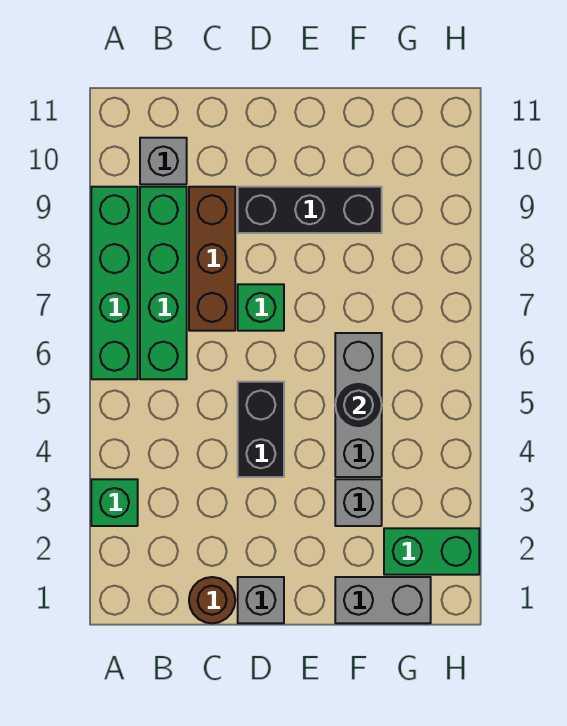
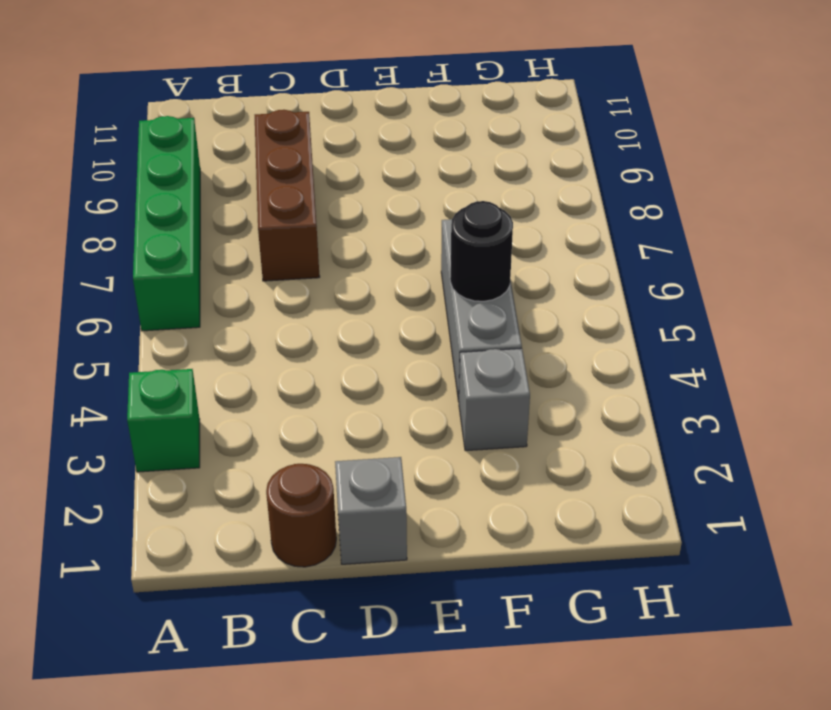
none -> green 1x4 brick [140,187,187,379]
none -> grey 1x1 brick [140,138,187,184]
none -> black 1x2 brick [238,382,284,477]

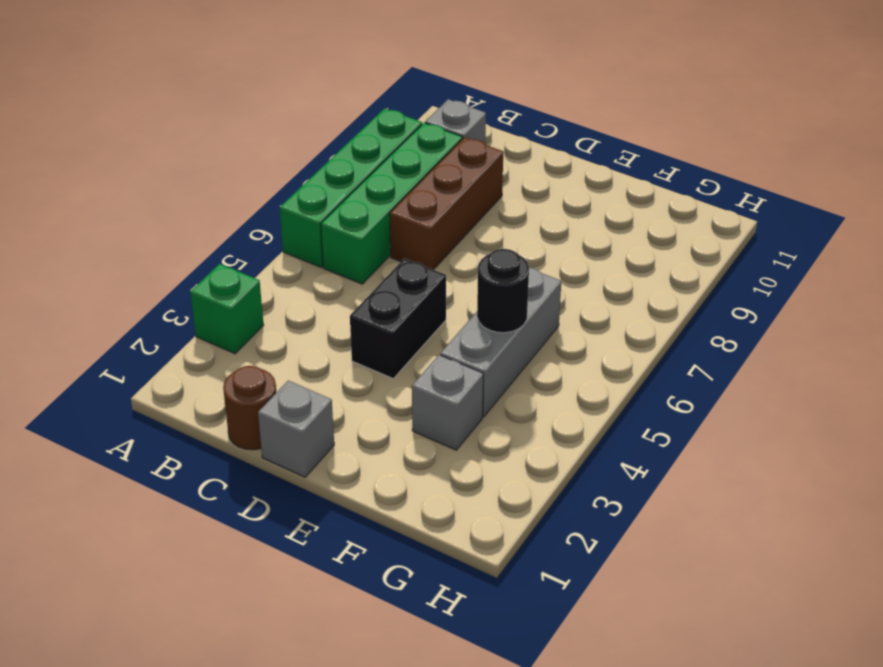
none -> green 1x1 brick [238,284,284,331]
none -> black 1x3 brick [238,187,382,233]
none -> grey 1x2 brick [335,577,431,623]

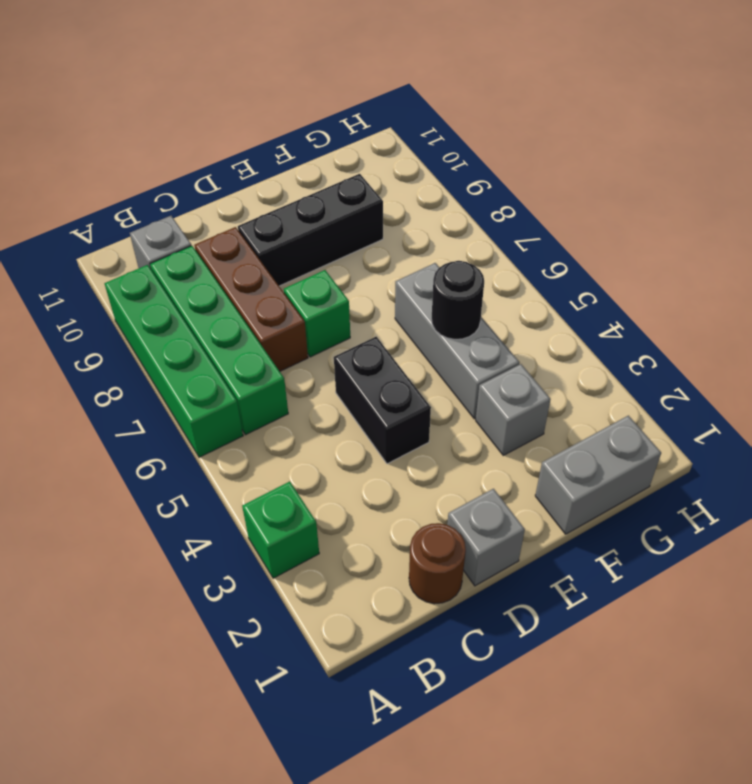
none -> green 1x2 brick [384,528,479,575]

